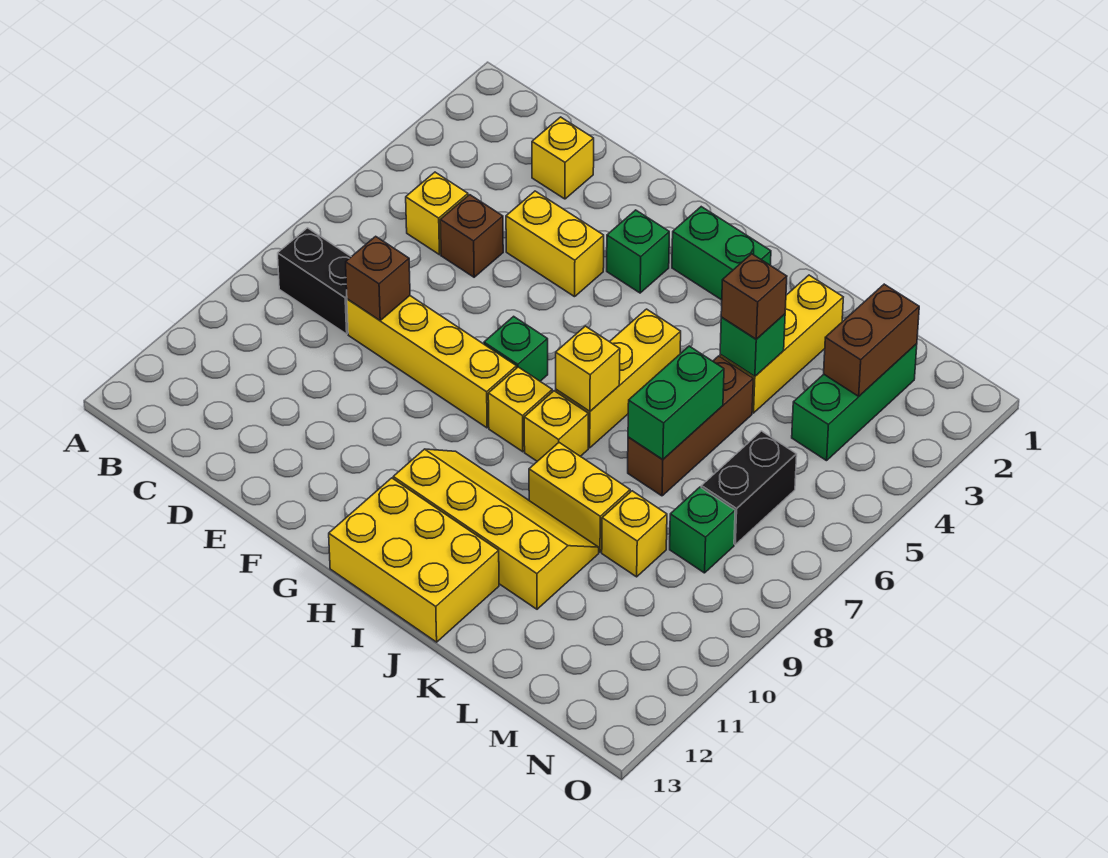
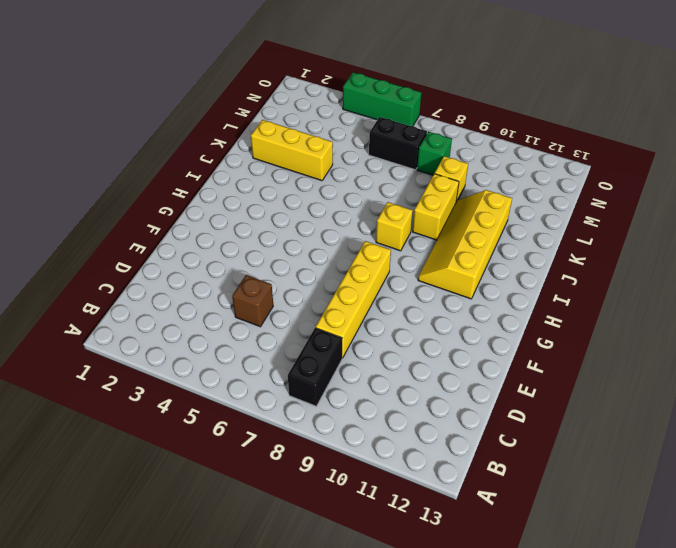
green 1x3 brick [343,73,421,126] -> green 1x3 brick moved to [792,344,917,461]
none -> yellow 1x1 brick [406,172,468,255]
none -> yellow 1x1 brick [532,117,594,199]
none -> yellow 1x2 brick [506,191,604,297]

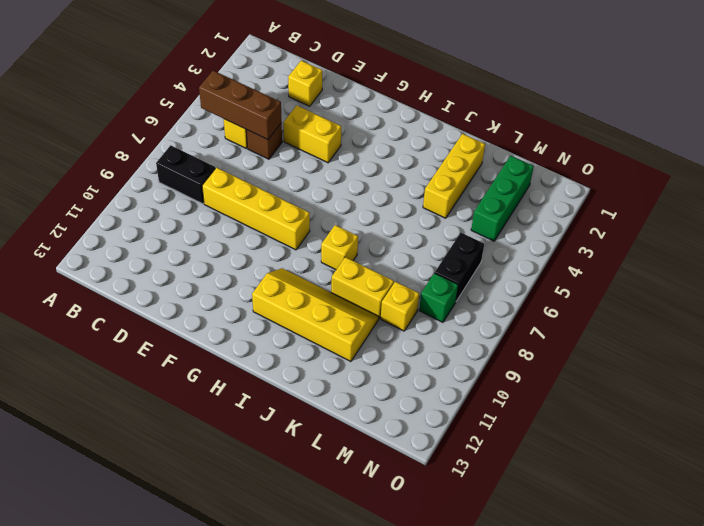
brown 1x3 brick [199,71,282,140] -> brown 1x3 brick turned to [628,356,753,496]
none -> green 1x1 brick [607,210,669,293]
none -> green 1x1 brick [484,316,548,381]
none -> green 1x2 brick [672,207,771,300]

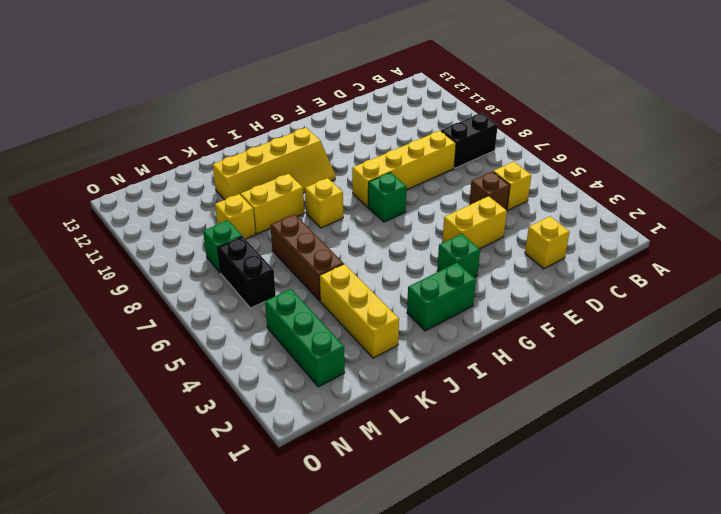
none -> yellow 1x1 brick [488,367,552,452]
none -> yellow 2x3 brick [329,478,499,642]
none -> yellow 1x3 brick [556,309,681,448]

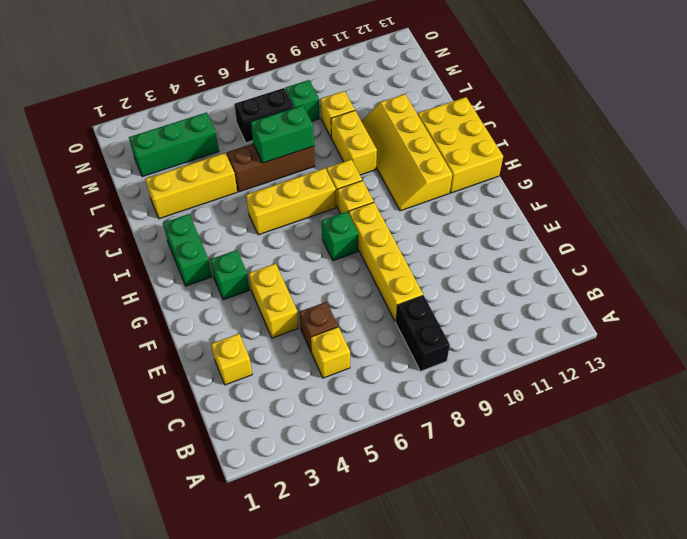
none -> brown 1x1 brick [346,236,410,320]
none -> yellow 1x1 brick [556,326,620,411]
none -> green 1x1 brick [720,314,785,376]

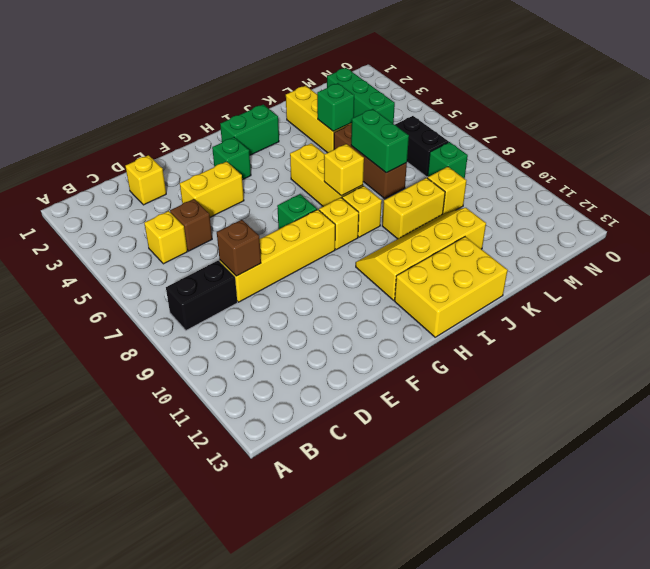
none -> brown 1x2 brick [824,284,919,396]
none -> brown 1x1 brick [721,254,787,339]

